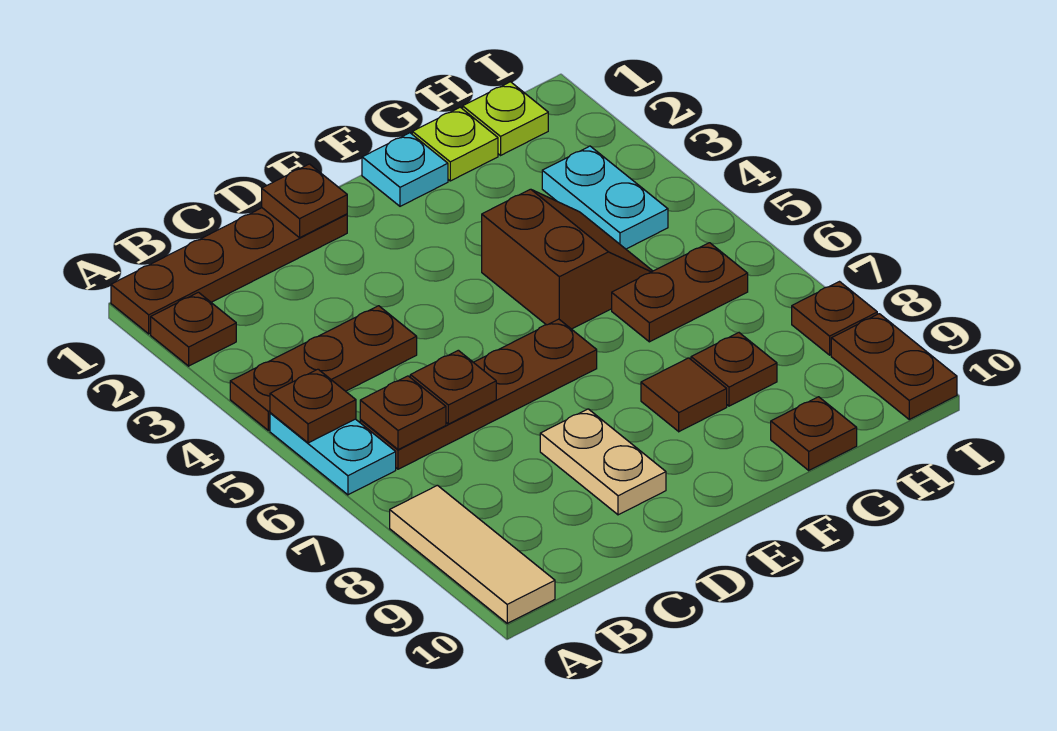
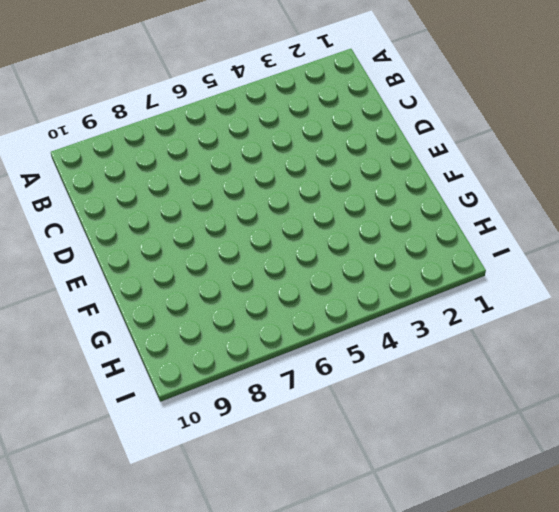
none -> brown 1x4 plate [111,208,347,334]
none -> brown 1x1 plate [151,292,236,366]
none -> brown 1x3 plate [230,306,417,430]

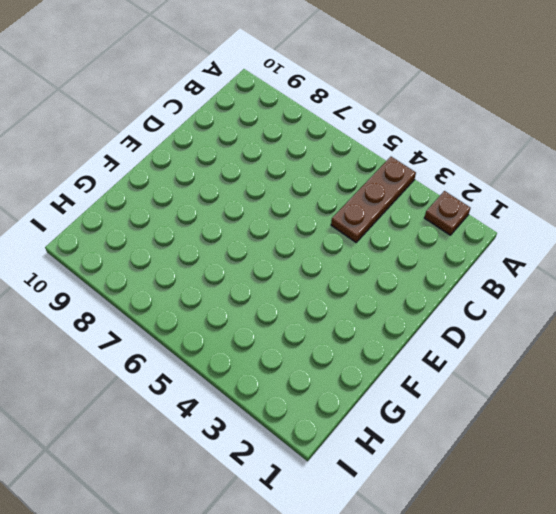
none -> brown 1x4 plate [111,208,347,334]
none -> cyan 1x2 plate [270,413,396,495]
none -> tan 1x3 tile [390,485,555,623]

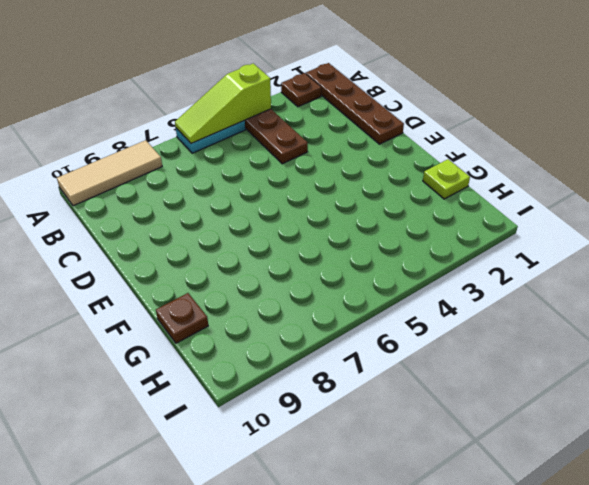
lime 1x3 slope [175,63,271,144] -> brown 1x1 plate [270,369,356,443]
none -> brown 1x4 plate [360,319,597,469]
none -> tan 1x2 plate [540,409,666,515]
none -> cyan 1x1 plate [362,133,448,206]

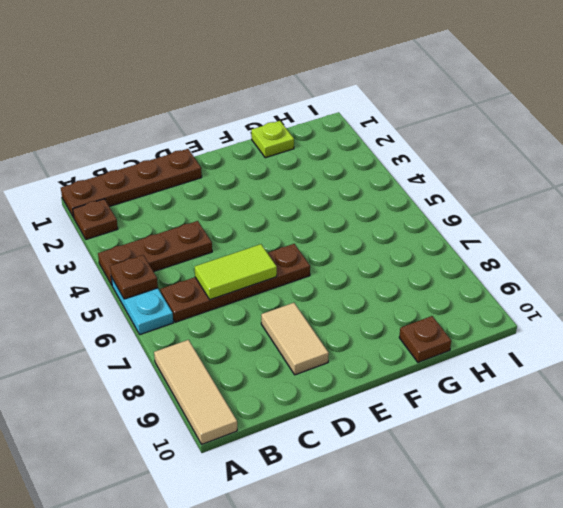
lime 1x2 tile [195,244,277,300] -> brown 1x1 plate [410,350,496,424]
tan 1x2 tile [261,303,329,375] -> tan 1x2 plate [540,409,666,515]
none -> cyan 1x1 plate [362,133,448,206]
none -> brown 2x2 slope [482,189,652,329]
none -> brown 1x1 tile [641,358,727,432]

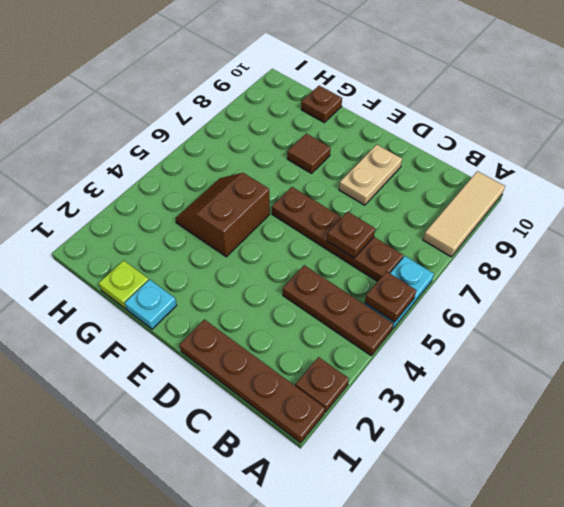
none -> brown 1x2 plate [612,243,748,342]
none -> brown 1x1 plate [691,333,777,406]
none -> lime 1x1 plate [463,82,548,155]

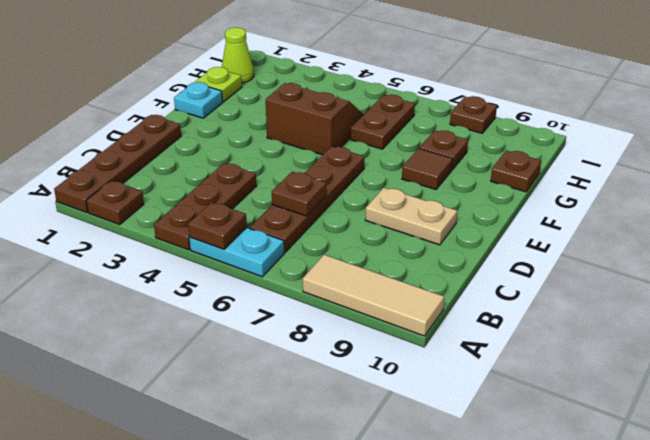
lime 1x1 cone [222,27,254,83] -> lime 1x1 plate [463,82,548,155]
none -> cyan 1x2 plate [542,146,668,249]
none -> brown 1x2 plate [831,314,957,419]
none -> brown 1x1 plate [360,376,446,450]

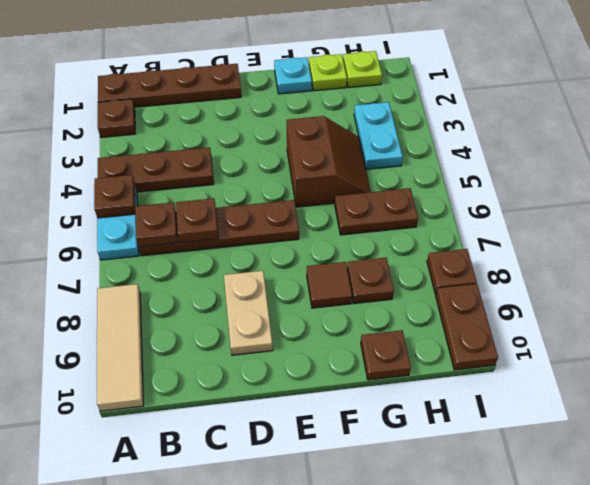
none -> brown 1x1 plate [262,164,347,238]

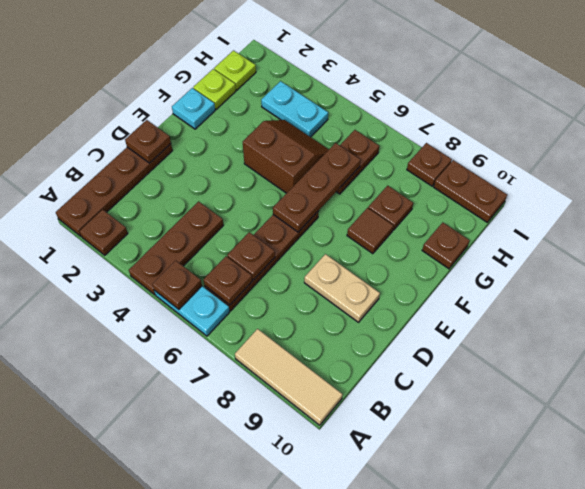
brown 1x3 plate [273,143,361,232] -> none

